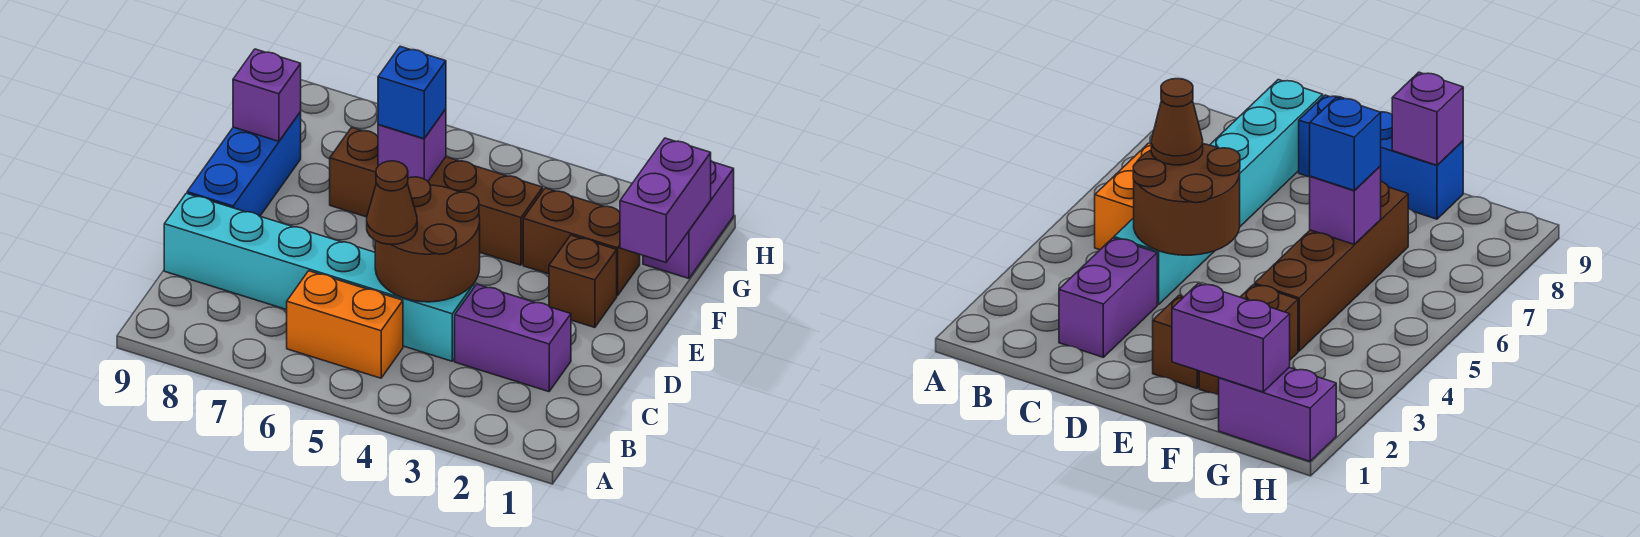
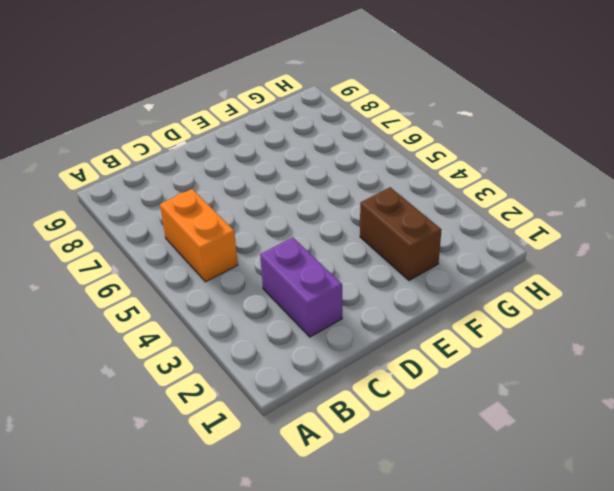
none -> cyan 1x6 brick [164,193,474,361]
none -> blue 1x3 brick [187,111,301,216]
none -> brown 1x1 brick [549,235,617,328]

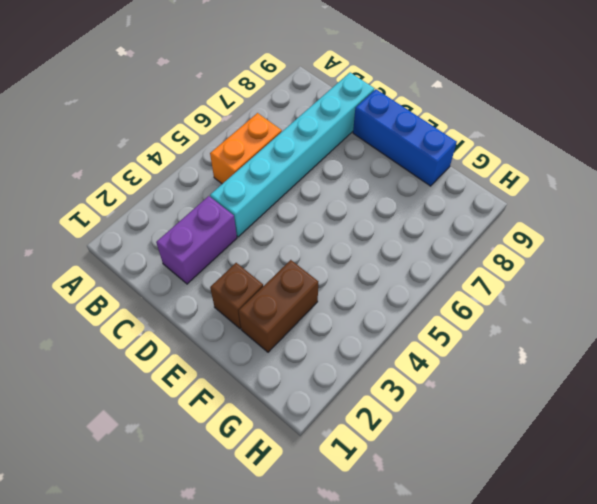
none -> brown 1x4 brick [330,127,543,265]
none -> purple 1x2 brick [643,161,734,278]
none -> brown 2x2 round brick [375,177,480,302]

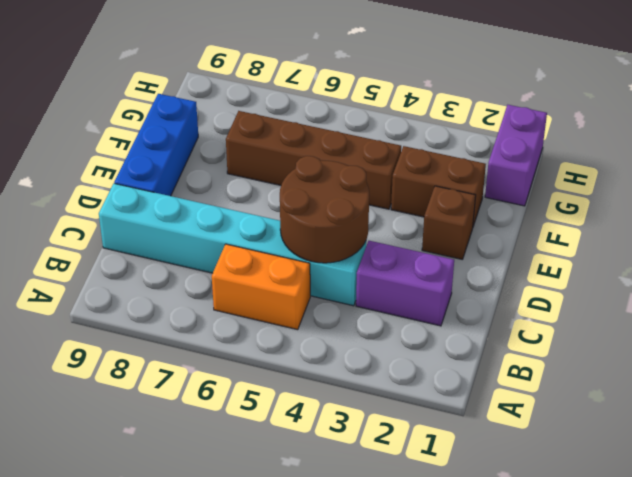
none -> purple 1x2 brick [620,138,711,262]
none -> purple 1x1 brick [378,109,446,181]
none -> purple 1x1 brick [233,49,301,141]

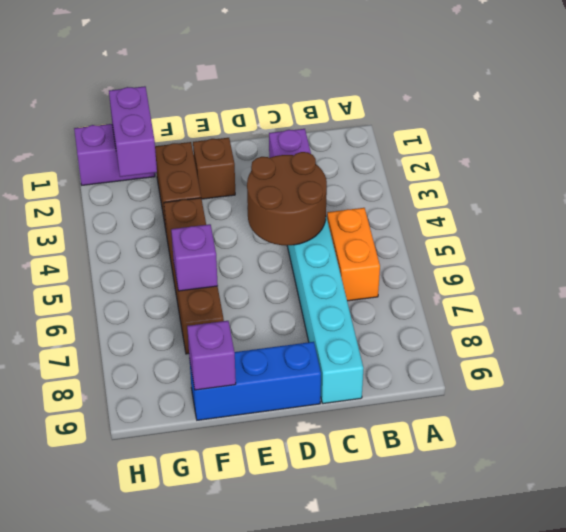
purple 1x2 brick [109,86,157,177] -> purple 1x2 brick turned to [620,138,711,262]
none -> brown 1x1 cone [367,161,417,244]
none -> blue 1x1 brick [378,46,446,139]

